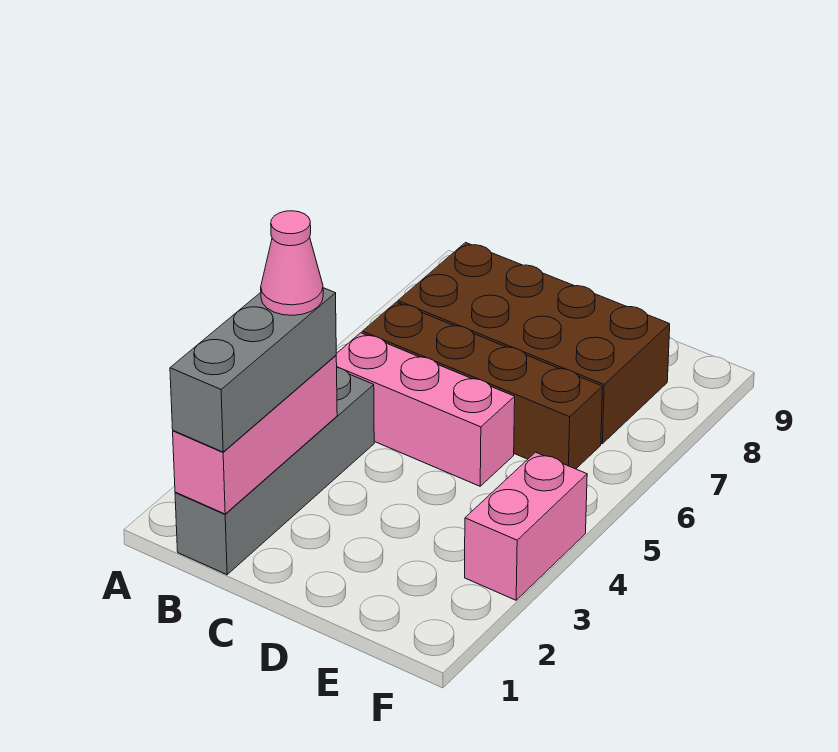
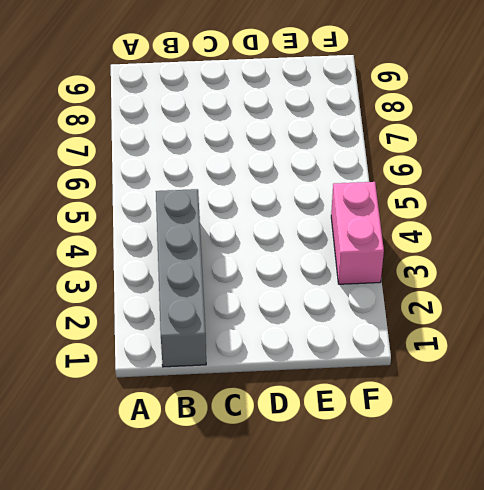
none -> pink 1x3 brick [336,333,515,486]
none -> brown 1x4 brick [362,302,603,469]

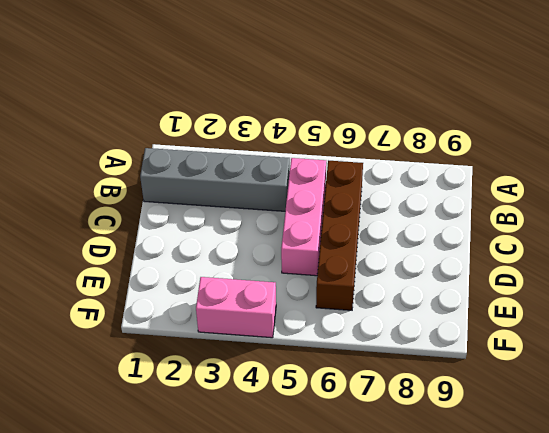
none -> brown 2x4 brick [398,243,670,444]
none -> pink 1x3 brick [173,355,337,514]

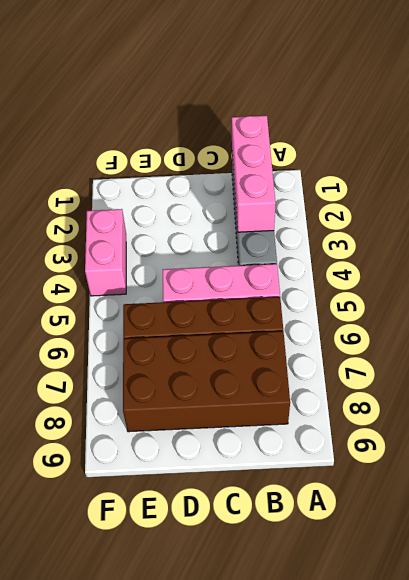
none -> grey 1x3 brick [170,288,336,452]
none -> pink 1x1 cone [261,211,323,315]

